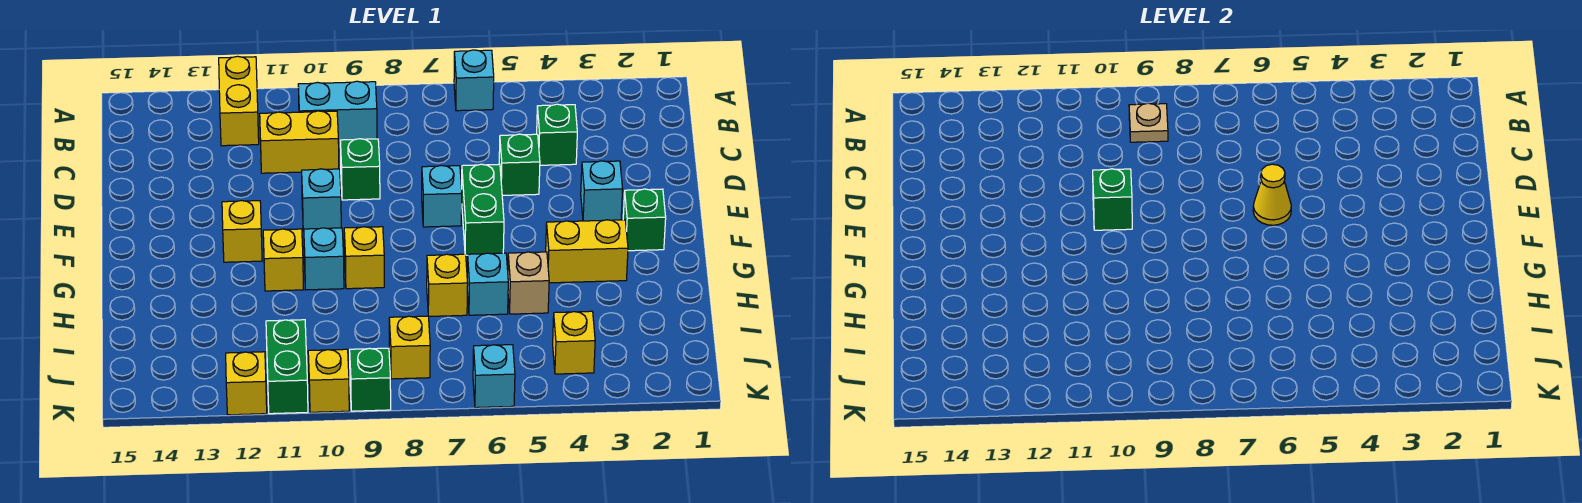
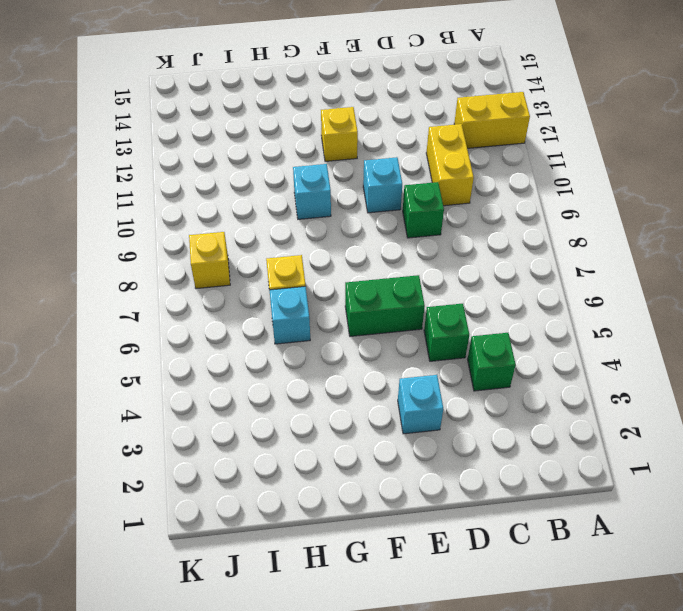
none -> cyan 1x1 brick [454,50,494,111]
none -> cyan 1x2 brick [298,81,377,142]
none -> cyan 1x1 brick [422,165,462,227]
none -> green 1x1 brick [623,189,666,251]

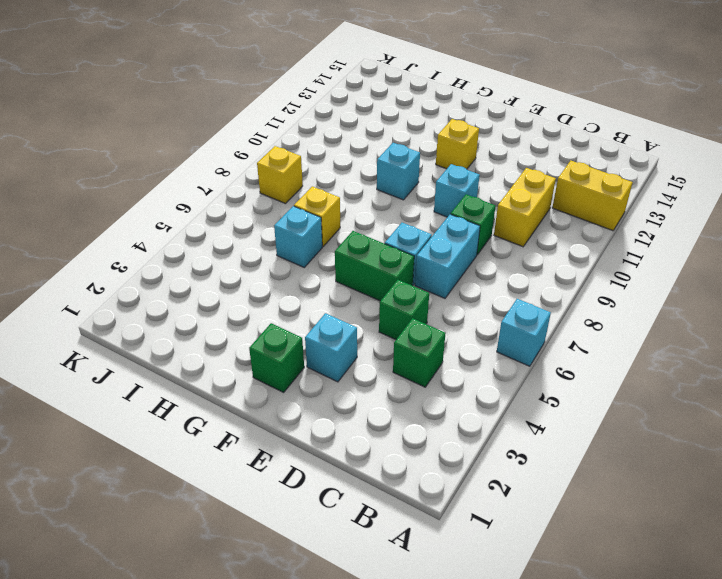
cyan 1x2 brick [415,214,480,298] -> cyan 1x2 brick moved to [298,81,377,142]
none -> yellow 1x2 brick [546,220,628,283]
none -> yellow 1x1 brick [344,227,384,289]
none -> yellow 1x1 brick [263,229,303,291]
none -> tan 1x1 brick [508,252,549,314]

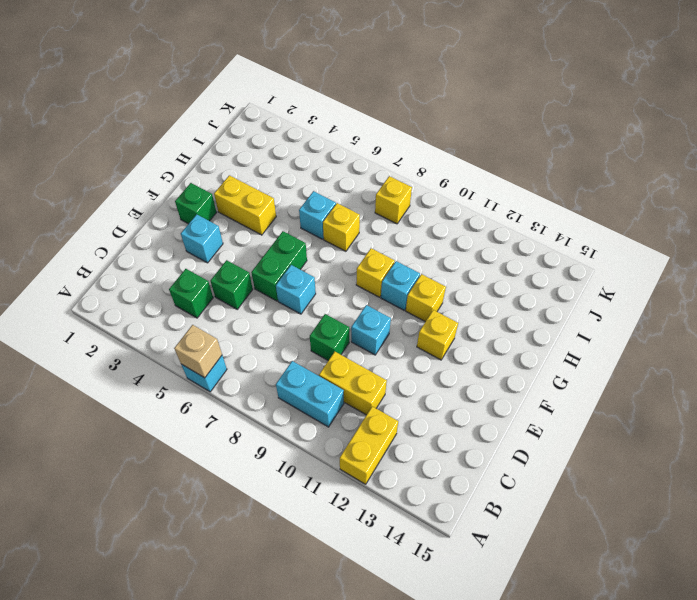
tan 1x1 brick [174,325,222,378] -> tan 1x1 brick moved to [508,252,549,314]
none -> yellow 1x1 brick [553,311,595,374]
none -> green 1x2 brick [266,320,308,414]
none -> cyan 1x1 brick [473,345,515,408]
none -> green 1x1 brick [350,348,391,411]

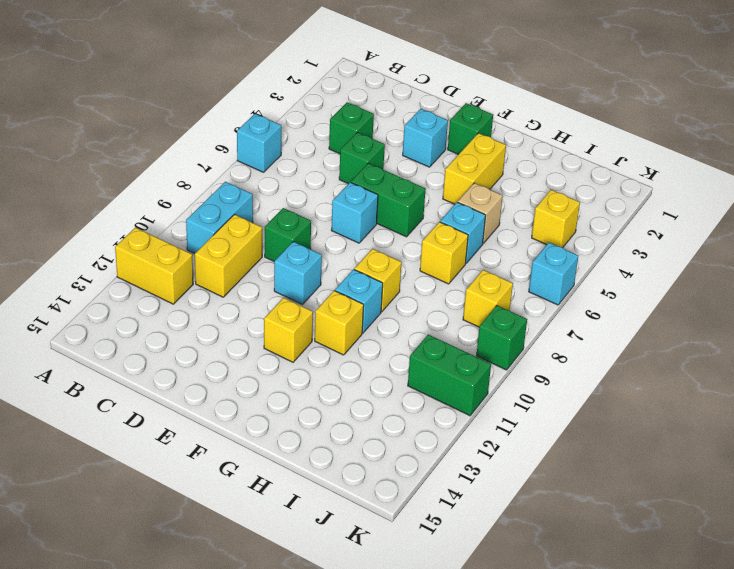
none -> yellow 1x1 brick [308,349,349,412]
none -> yellow 1x1 brick [226,352,267,415]
none -> tan 1x1 plate [1129,103,1168,142]
none -> yellow 1x1 cone [1253,164,1291,225]

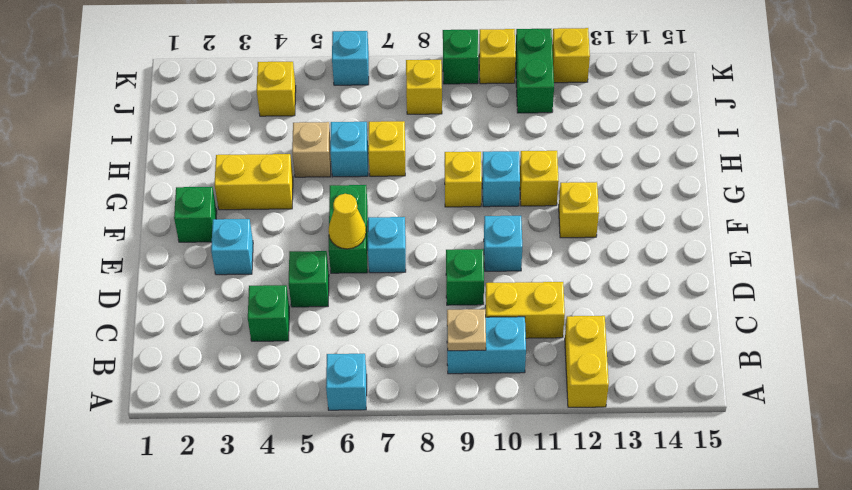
none -> green 1x1 brick [1093,169,1132,230]

